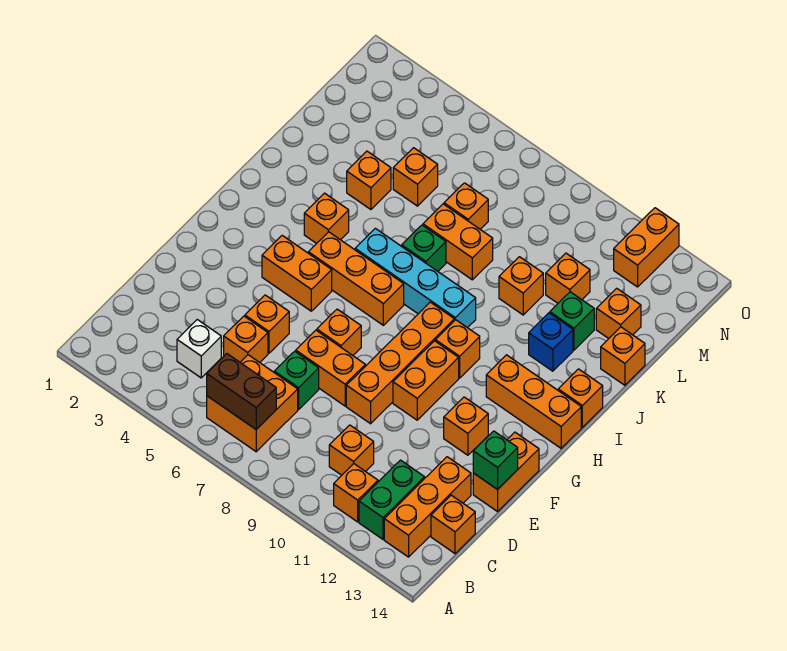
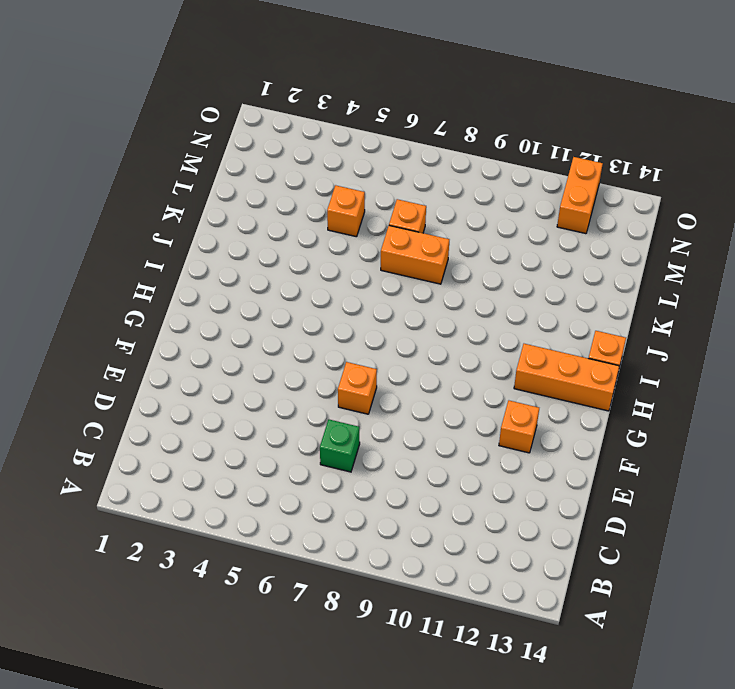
none -> orange 2x2 brick [207,355,298,452]
none -> orange 1x1 brick [334,464,378,522]
none -> green 1x2 brick [359,460,425,539]
none -> orange 1x3 brick [384,457,471,557]

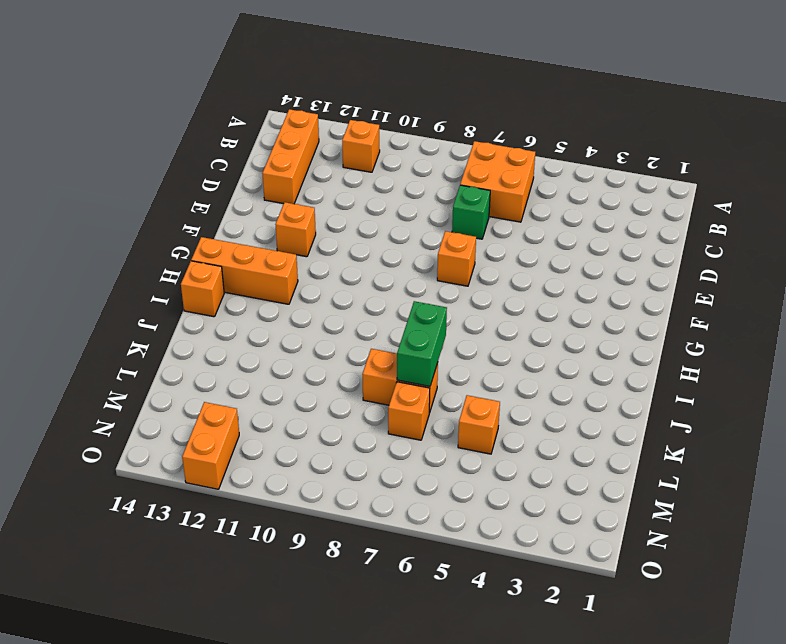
green 1x2 brick [397,301,447,386] -> green 1x2 brick moved to [359,460,425,539]
none -> white 1x1 brick [177,320,221,378]
none -> orange 1x1 brick [329,425,374,475]
none -> orange 1x1 brick [431,495,475,554]
none -> orange 1x1 brick [224,316,268,362]

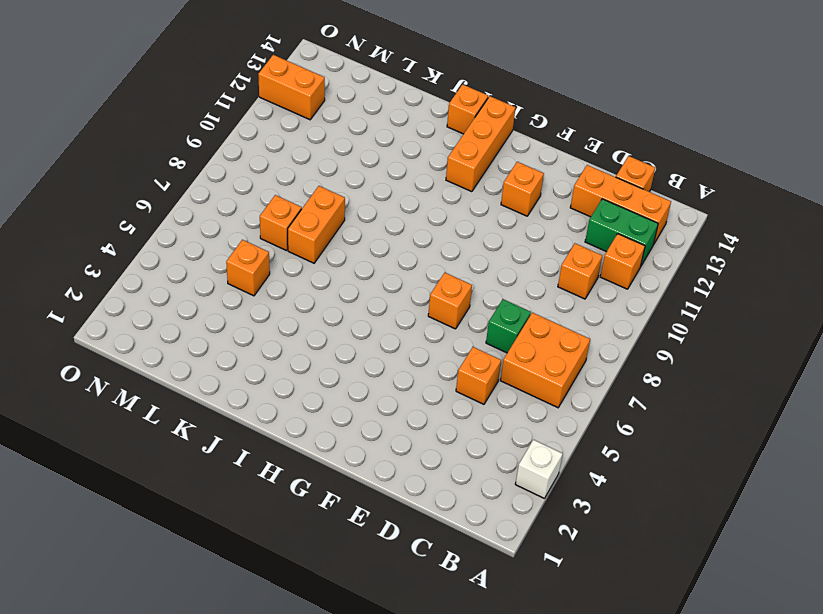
white 1x1 brick [515,440,563,498] -> white 1x1 brick moved to [177,320,221,378]
none -> orange 1x1 brick [245,295,289,353]
none -> orange 1x2 brick [296,330,365,406]
none -> orange 1x4 brick [346,302,454,424]
none -> orange 1x2 brick [473,432,539,512]

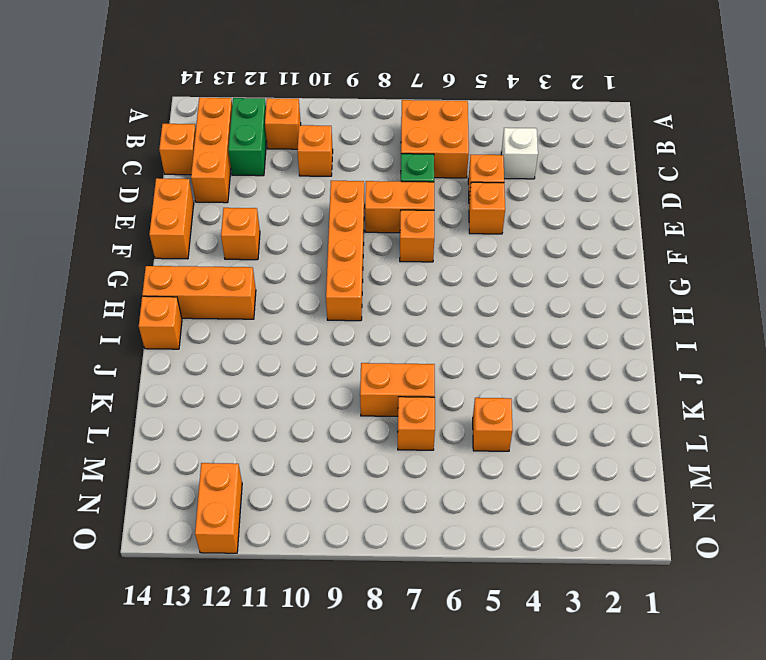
none -> orange 1x2 brick [393,341,459,420]
none -> orange 1x2 brick [262,235,332,311]
none -> orange 1x3 brick [308,232,404,325]
none -> orange 1x1 brick [435,320,480,378]

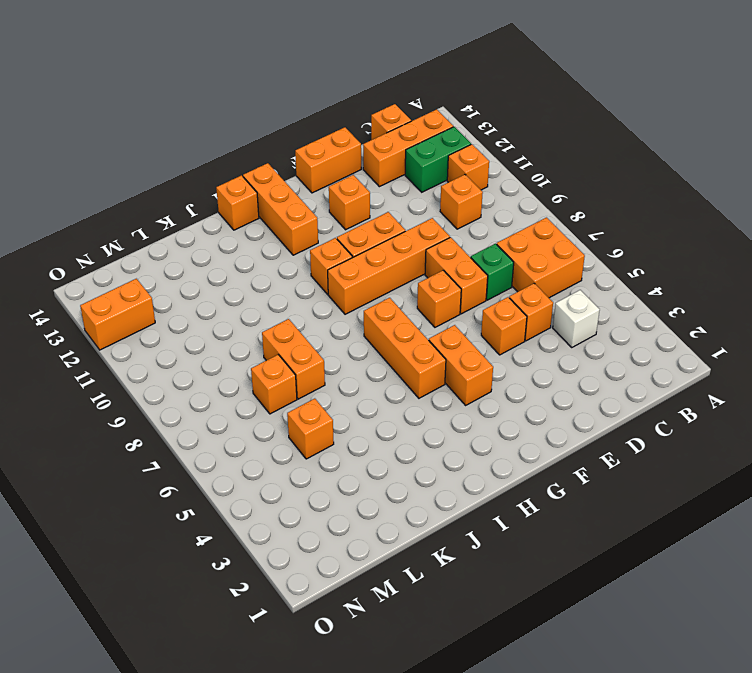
none -> orange 1x1 brick [304,193,349,244]
none -> cyan 1x4 brick [355,228,476,328]
none -> green 1x1 brick [402,225,446,271]
none -> blue 1x1 brick [529,313,573,371]

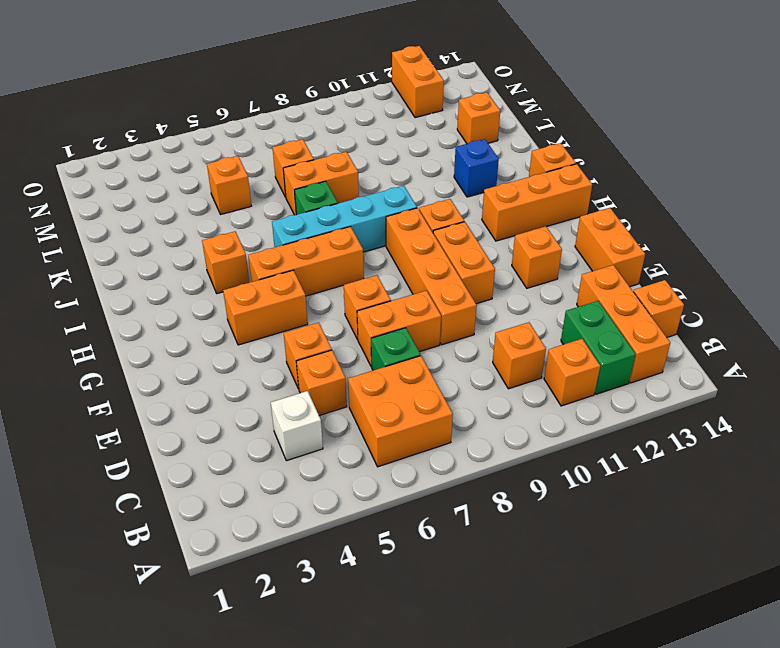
none -> orange 1x1 brick [347,151,391,210]
none -> orange 1x1 brick [499,257,543,315]
none -> green 1x1 brick [550,292,594,350]
none -> orange 1x1 brick [601,327,645,385]

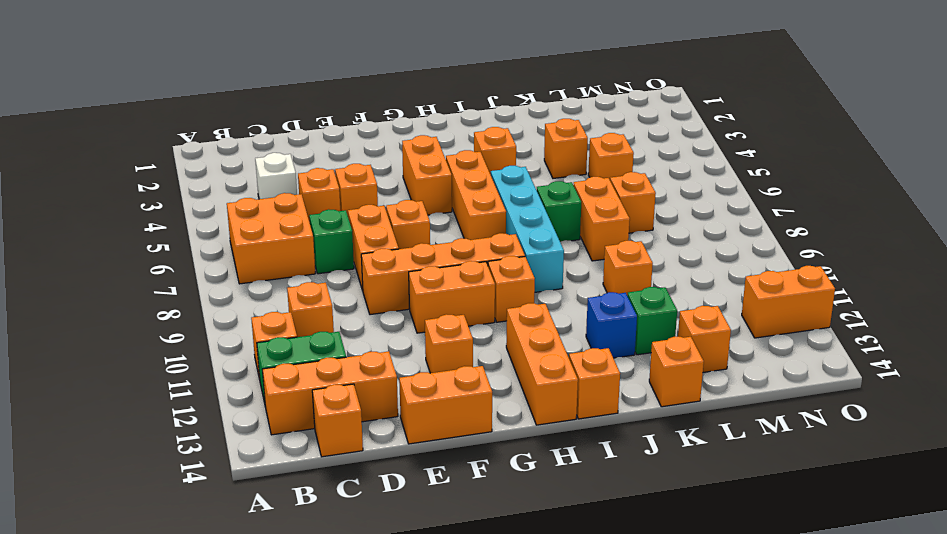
none -> orange 1x1 brick [546,253,590,303]
none -> brown 1x2 brick [207,354,276,429]
none -> green 1x1 brick [473,431,518,490]

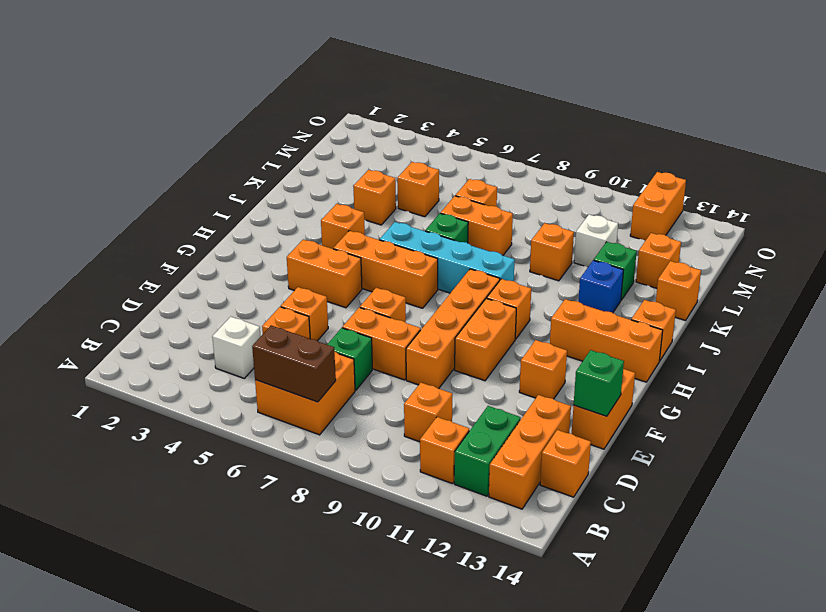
white 1x1 brick [574,215,618,267] -> orange 1x1 brick [546,253,590,303]

